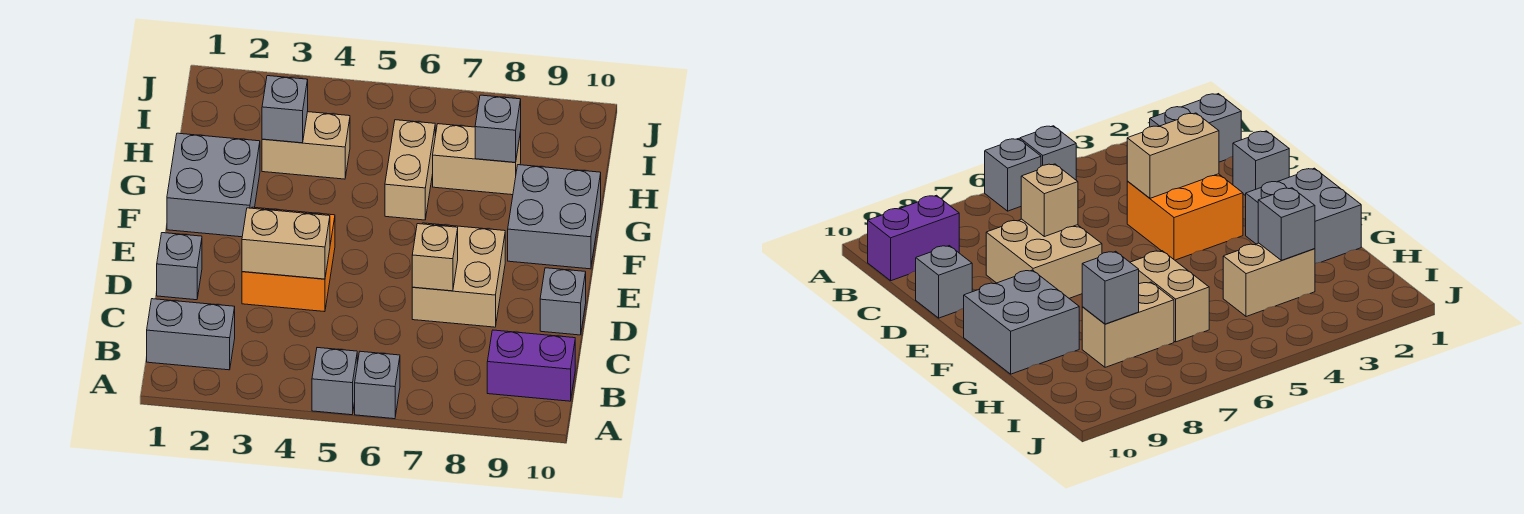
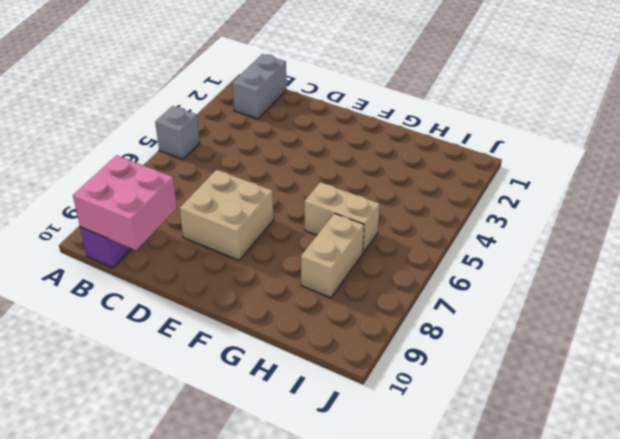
pink 2x2 brick [73,155,177,250] -> none
none -> grey 1x1 brick [355,351,400,419]
none -> grey 1x1 brick [157,233,202,300]
none -> orange 2x2 brick [242,207,335,312]

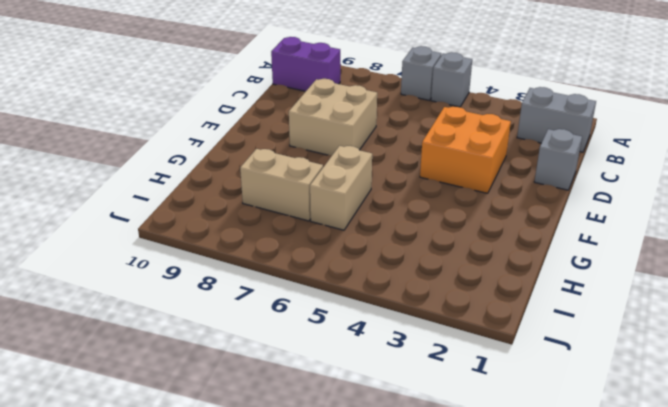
none -> grey 1x1 brick [540,268,586,335]
none -> grey 2x2 brick [167,133,260,237]
none -> grey 2x2 brick [508,165,601,269]

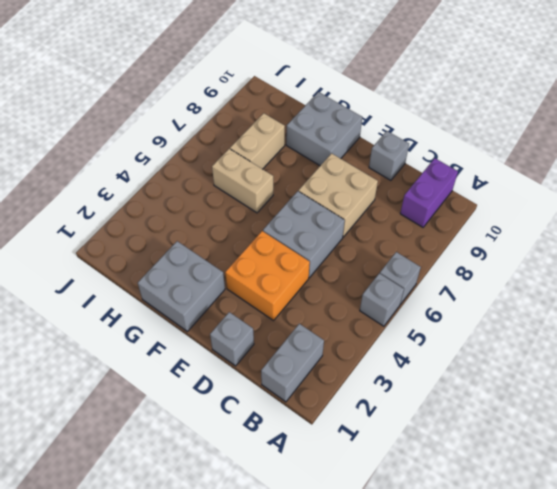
grey 2x2 brick [263,191,345,278] -> none
none -> tan 1x2 brick [262,112,350,179]
none -> tan 1x2 brick [242,208,330,279]
none -> tan 1x1 brick [412,224,458,291]

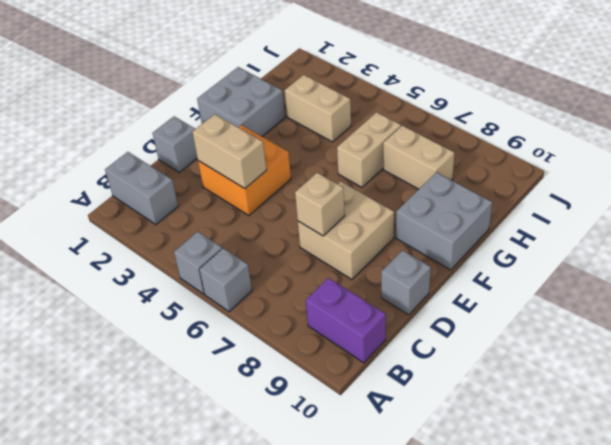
none -> grey 1x1 brick [262,76,308,143]
none -> grey 1x1 brick [475,95,521,162]

